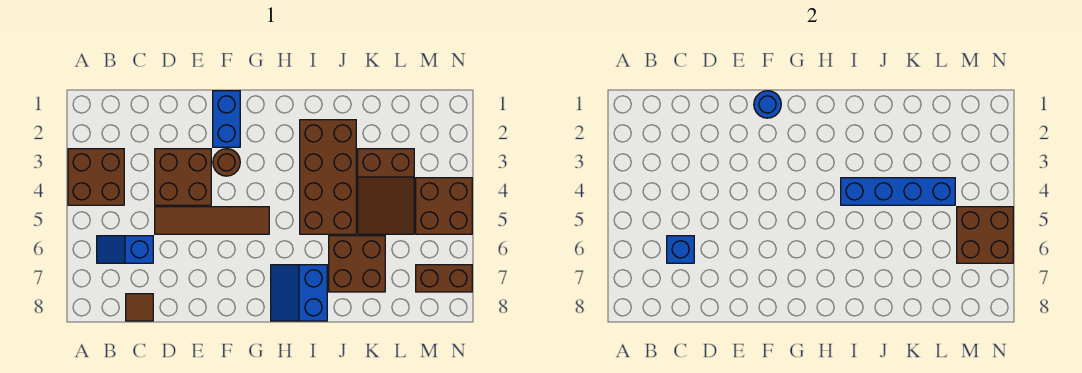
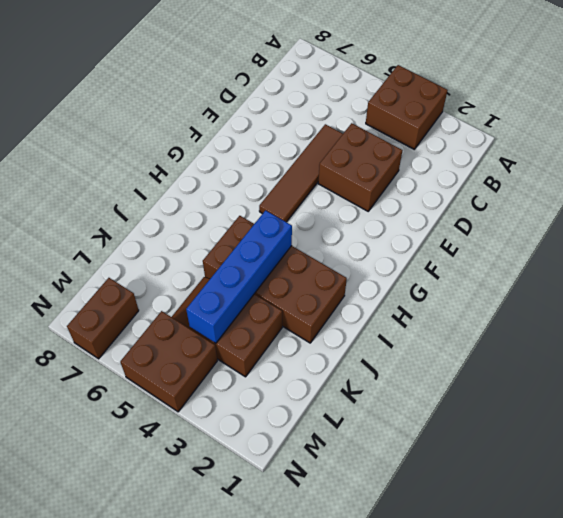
none -> blue 1x2 slope [97,236,153,263]
none -> brown 1x1 tile [126,294,153,321]
none -> blue 1x2 brick [213,91,240,147]

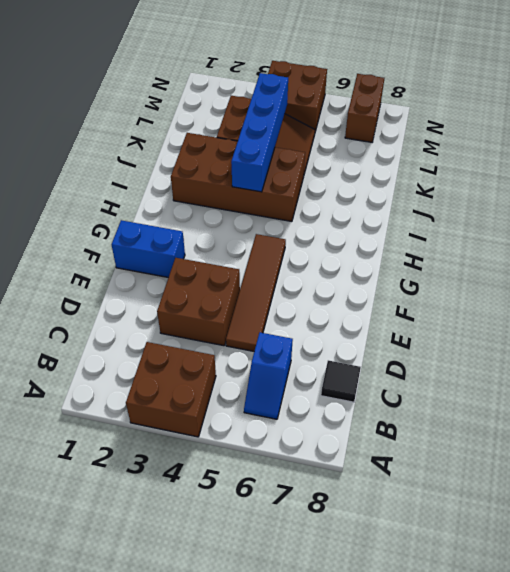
black 1x1 tile [321,360,361,402] -> brown 1x1 tile [126,294,153,321]
none -> brown 1x1 round brick [213,149,240,176]
none -> blue 2x2 slope [271,265,327,321]
none -> brown 2x2 brick [329,236,385,292]

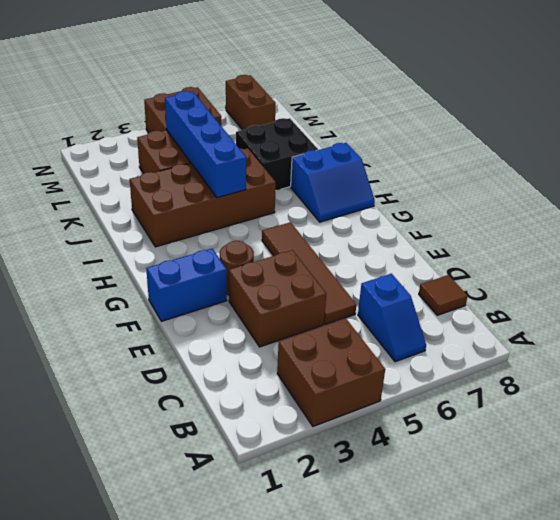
black 2x2 brick [236,118,318,191] -> brown 2x2 brick [329,236,385,292]
none -> blue 1x1 brick [667,236,694,263]
none -> blue 1x1 round brick [754,91,781,118]
none -> brown 2x2 brick [957,207,1013,263]

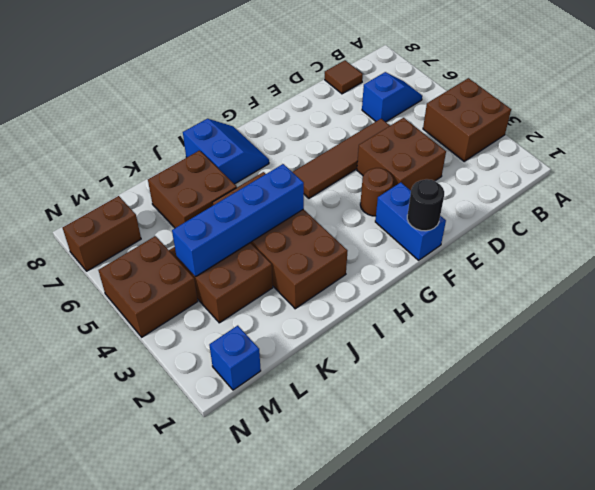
black 1x1 round brick [407,179,444,231] -> blue 1x1 round brick [754,91,781,118]
blue 1x1 brick [209,326,261,390] -> blue 1x1 brick moved to [667,236,694,263]
none -> brown 2x2 brick [957,207,1013,263]

